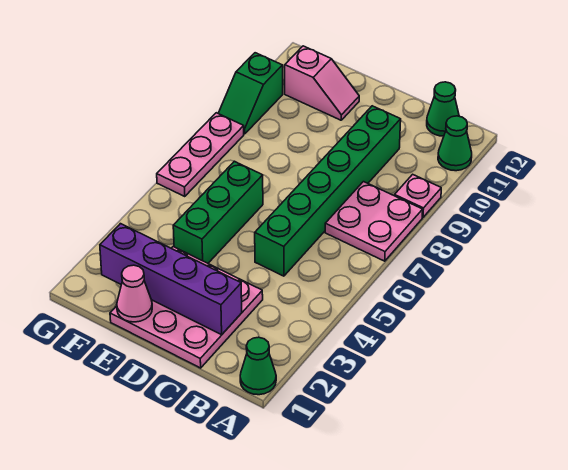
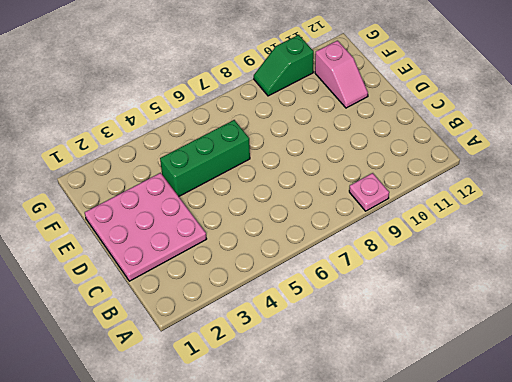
none -> green 1x1 cone [240,337,276,395]
none -> pink 2x2 plate [325,182,423,261]
none -> green 1x1 cone [438,116,472,171]

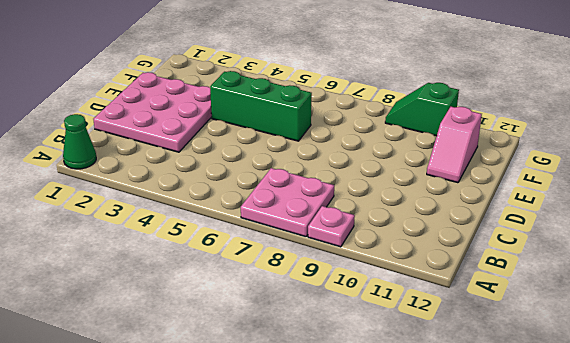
none -> green 1x1 cone [438,116,472,171]
none -> green 1x1 cone [427,82,459,136]
none -> green 1x6 brick [255,106,401,276]

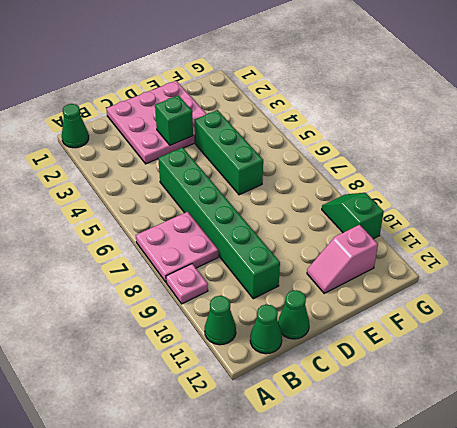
green 1x1 cone [278,290,309,339] -> none
green 1x1 brick [155,95,193,145] -> none
none -> pink 1x3 plate [157,113,244,196]
none -> purple 1x4 brick [100,224,242,335]
none -> pink 1x1 cone [117,265,152,322]

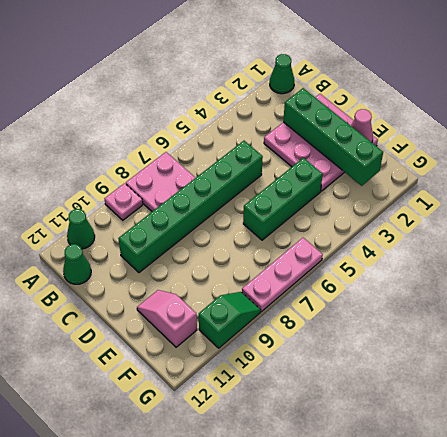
green 1x4 brick [283,88,383,186] -> purple 1x4 brick [100,224,242,335]

